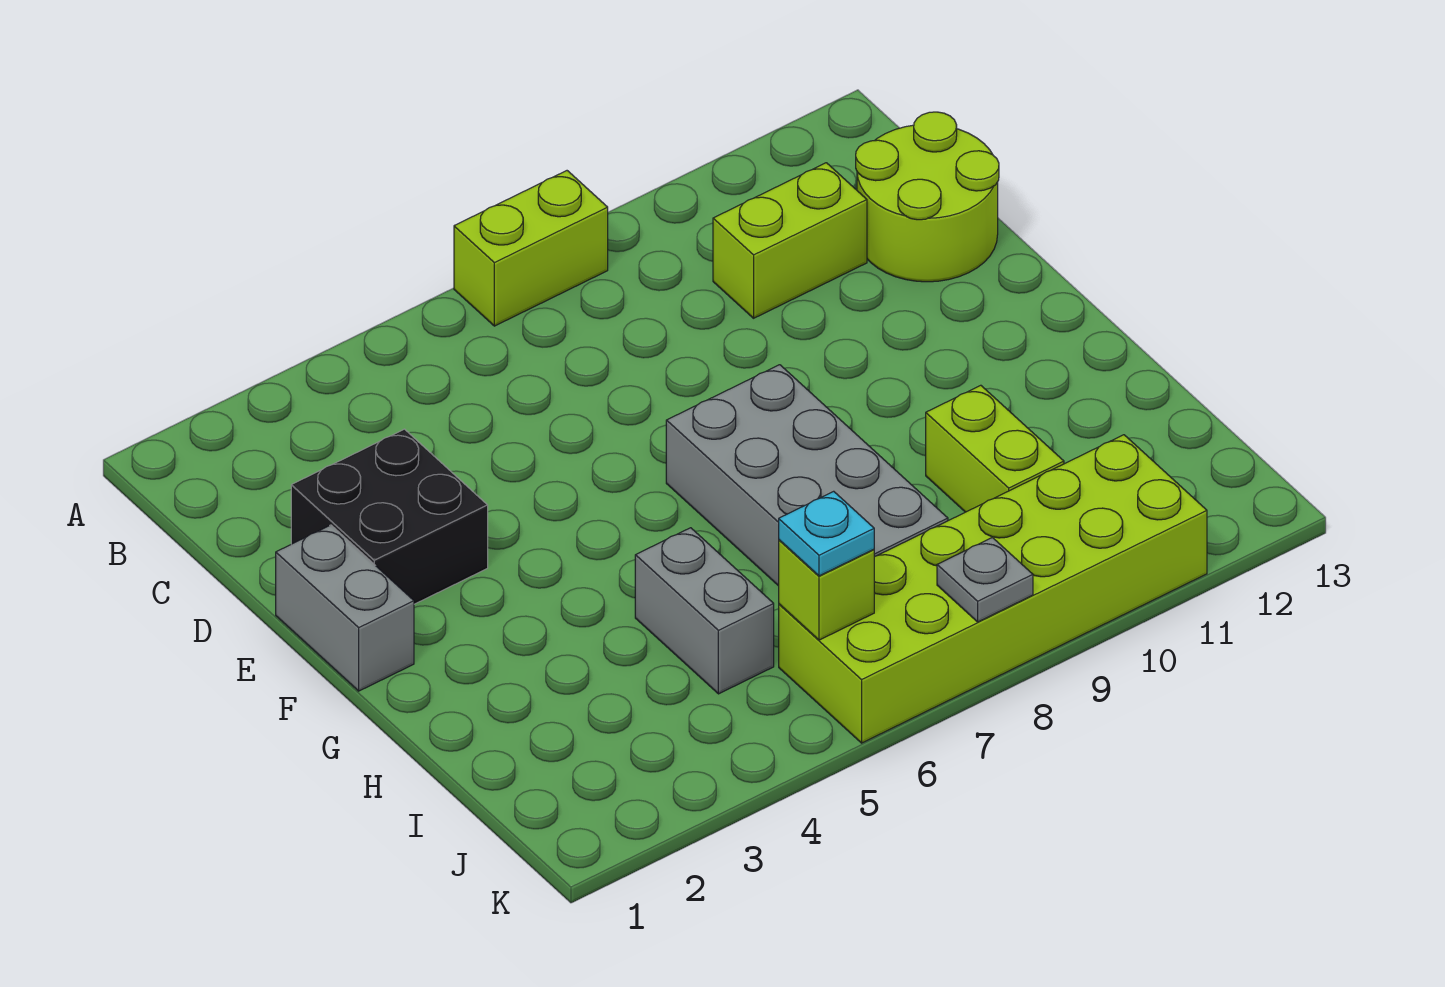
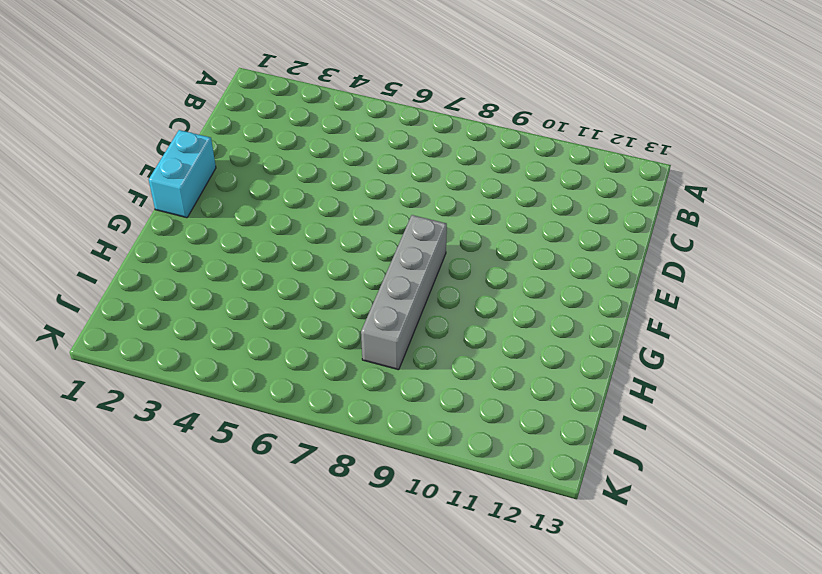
cyan 1x2 brick [149,130,216,218] -> grey 1x2 brick [276,525,414,691]
grey 1x4 brick [361,215,447,370] -> grey 2x4 brick [666,365,948,586]
none -> lime 1x2 brick [454,171,608,326]
none -> lime 1x2 brick [713,163,867,318]
none -> lime 2x2 round brick [856,112,999,282]

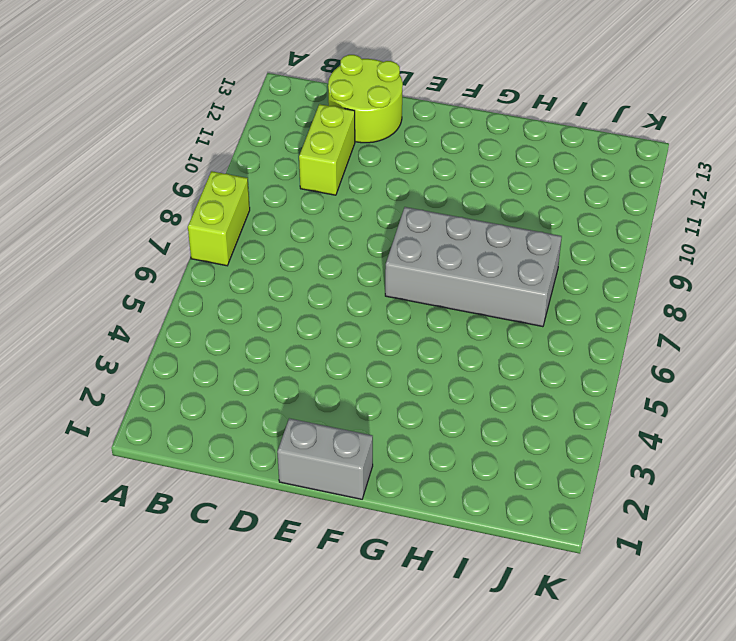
none -> black 2x2 brick [291,429,488,604]
none -> grey 1x2 brick [635,528,774,694]
none -> lime 1x2 brick [926,385,1064,512]

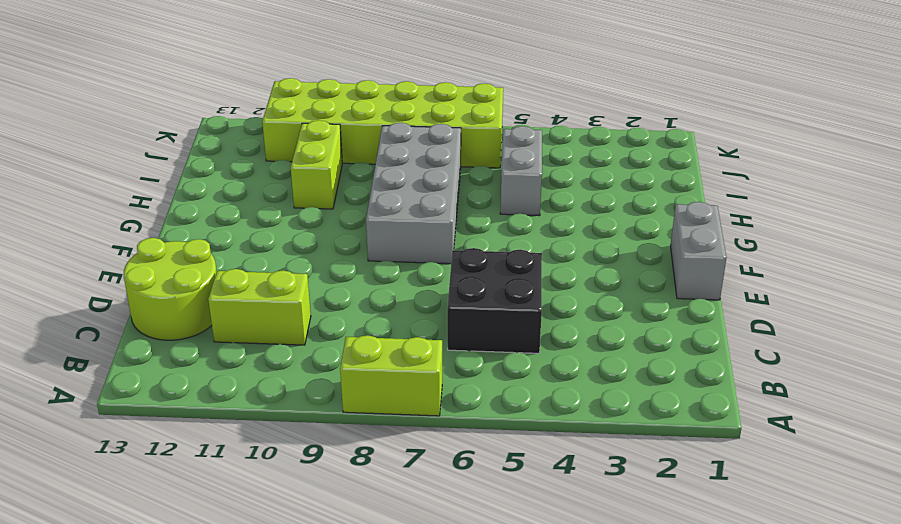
black 2x2 brick [447,248,542,353] -> black 2x2 brick moved to [291,429,488,604]
none -> lime 1x1 brick [779,540,874,640]
none -> grey 1x1 plate [937,538,1033,622]
none -> cyan 1x1 plate [779,491,874,576]

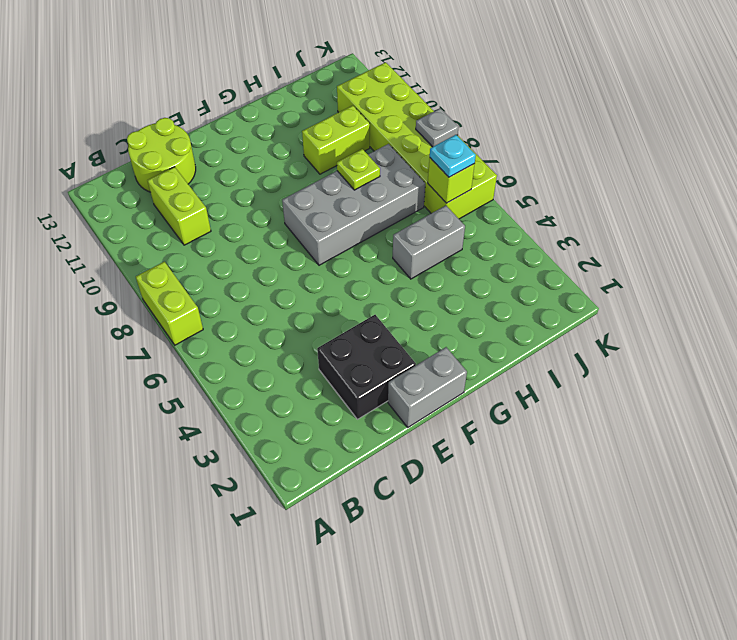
lime 1x1 plate [337,149,380,190] -> none

